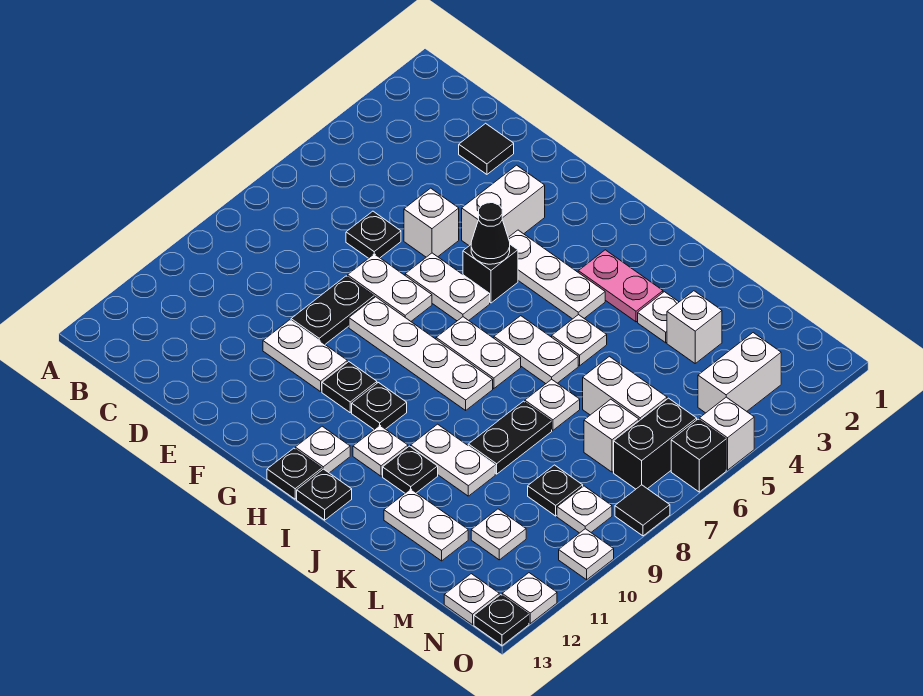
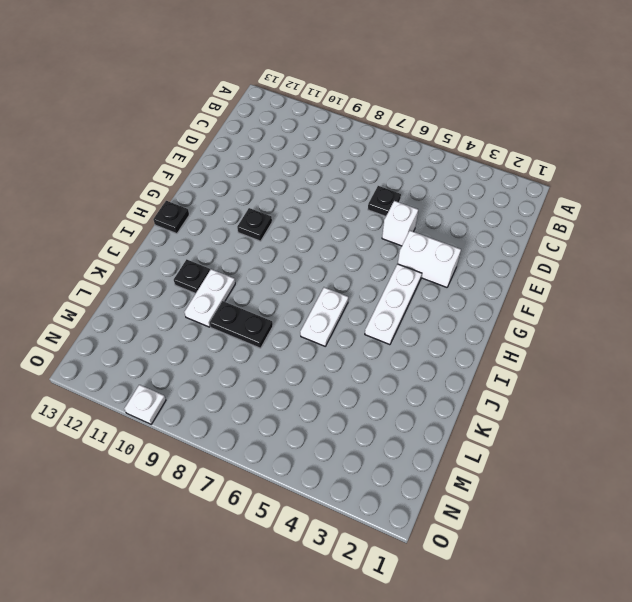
none -> black 1x1 tile [459,123,514,174]
none -> white 1x2 plate [347,254,432,321]
none -> black 1x2 plate [291,276,374,344]
none -> white 1x2 plate [263,320,347,392]

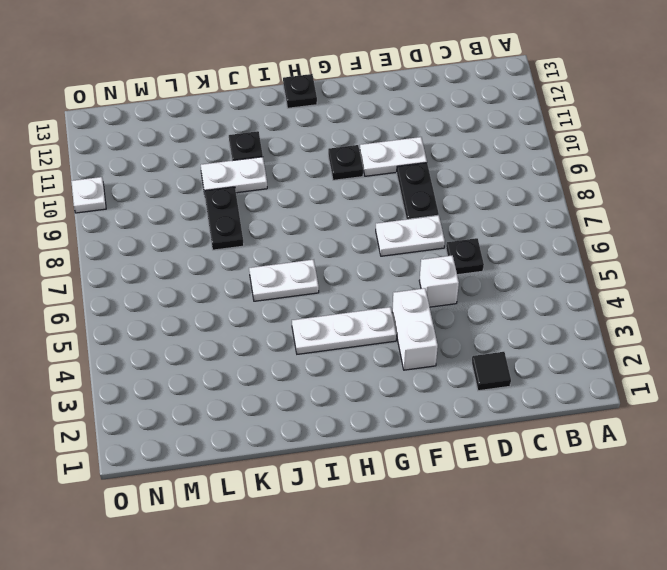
none -> white 1x2 plate [405,253,490,321]
none -> white 1x4 plate [349,297,493,410]
none -> black 1x1 brick [463,245,518,303]
none -> white 1x2 plate [436,317,521,389]

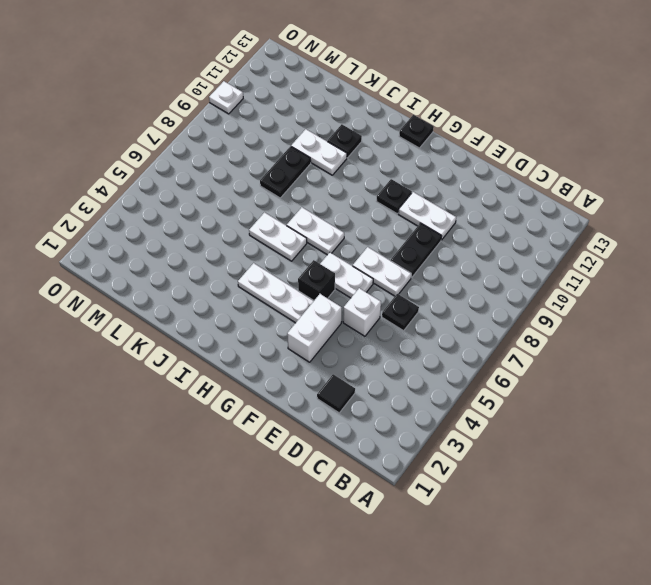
none -> white 1x4 plate [349,297,493,410]
none -> black 1x1 plate [352,383,407,429]
none -> white 1x1 plate [295,426,350,473]
none -> pink 1x2 plate [578,250,663,322]

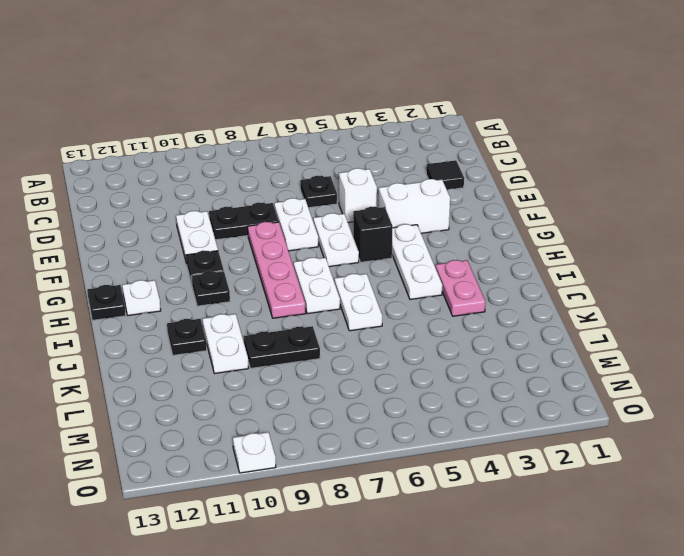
pink 1x4 plate [248,222,306,318] -> white 1x4 plate [349,297,493,410]
none -> white 1x1 plate [353,425,408,476]
none -> black 1x1 plate [297,469,352,520]
none -> white 1x1 plate [552,315,607,366]
none -> white 1x1 plate [638,292,679,343]

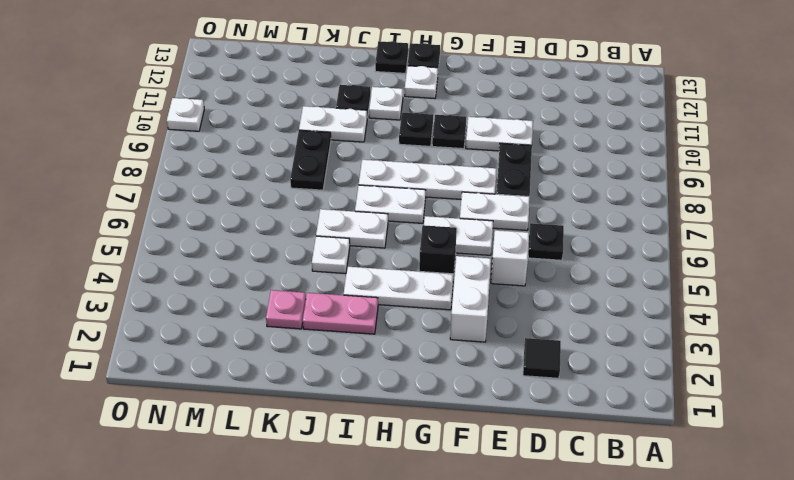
pink 1x1 plate [266,290,306,329] -> white 1x1 plate [638,292,679,343]
none -> white 1x1 plate [525,379,580,430]
none -> white 1x2 plate [384,489,468,561]
none -> white 1x1 brick [667,291,722,363]
none -> white 1x2 brick [583,356,667,421]

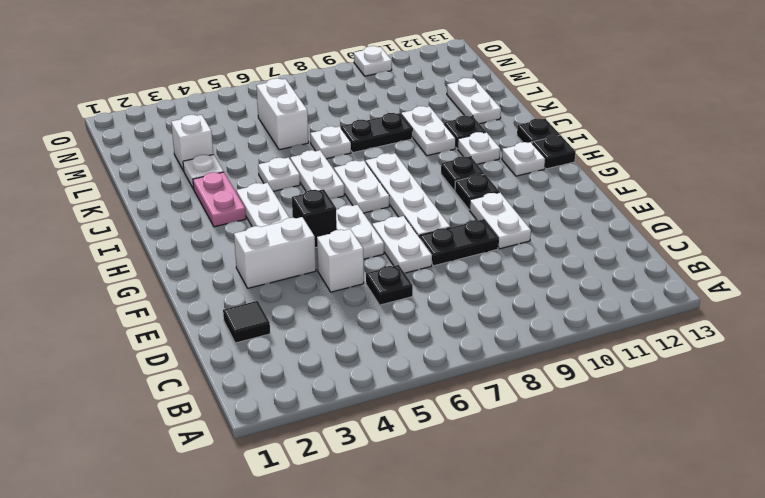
none -> white 1x1 brick [584,399,639,472]
none -> black 1x1 plate [528,465,583,516]
none -> white 1x1 plate [471,509,526,560]
none -> white 1x2 brick [698,333,781,413]

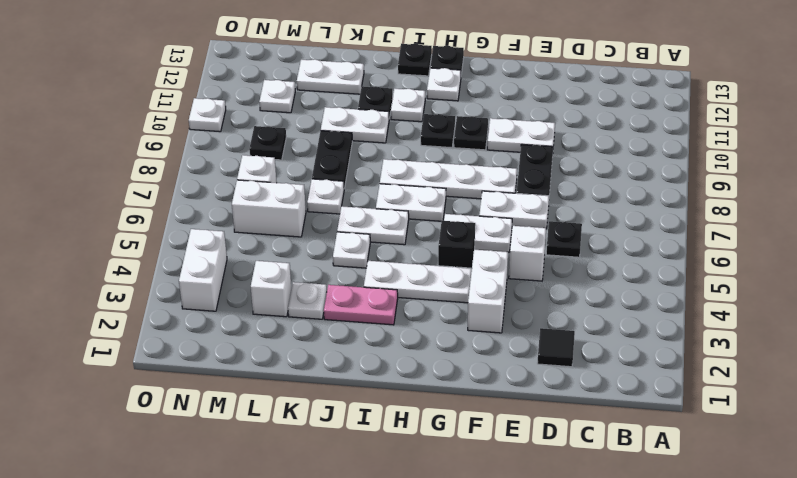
none -> black 1x2 brick [614,398,697,489]
none -> white 1x1 plate [557,486,612,533]
none -> white 1x1 plate [444,574,499,625]
none -> white 1x1 brick [699,397,754,470]

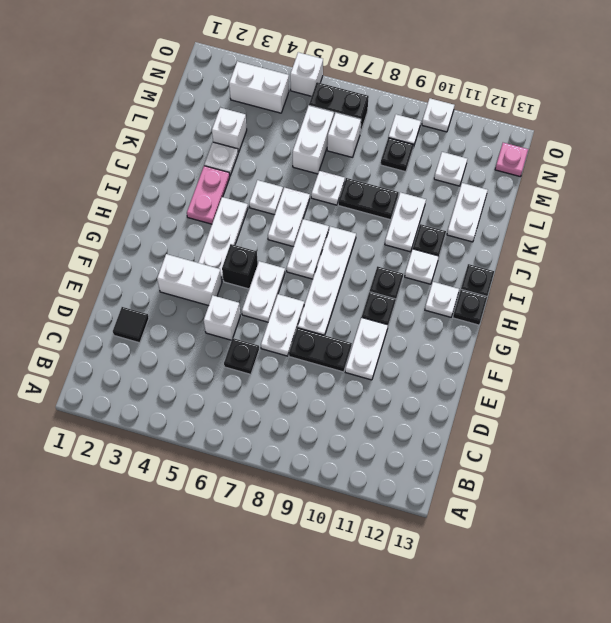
pink 1x1 plate [495,143,528,177] -> white 1x1 plate [444,574,499,625]
none -> black 1x1 brick [671,419,726,492]
none -> black 1x1 tile [615,485,670,536]
none -> white 1x1 plate [502,573,557,623]
none -> black 1x1 plate [474,595,529,645]

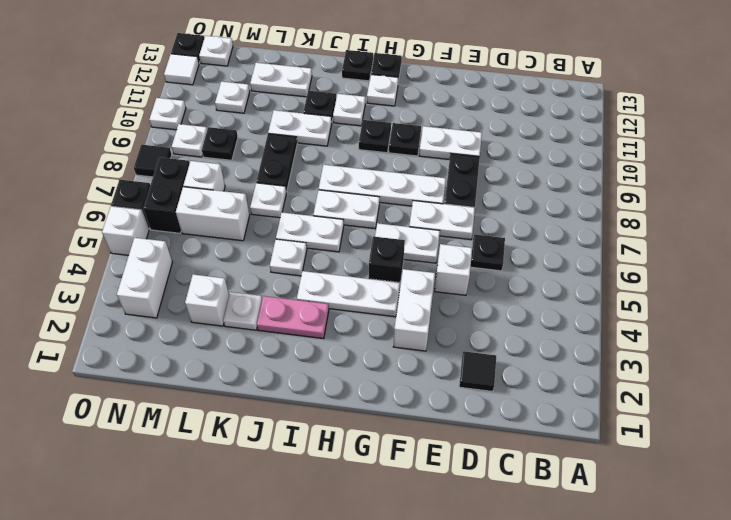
white 1x1 tile [164,54,199,85] -> white 1x1 plate [502,573,557,623]
none -> black 1x1 cone [471,203,510,264]

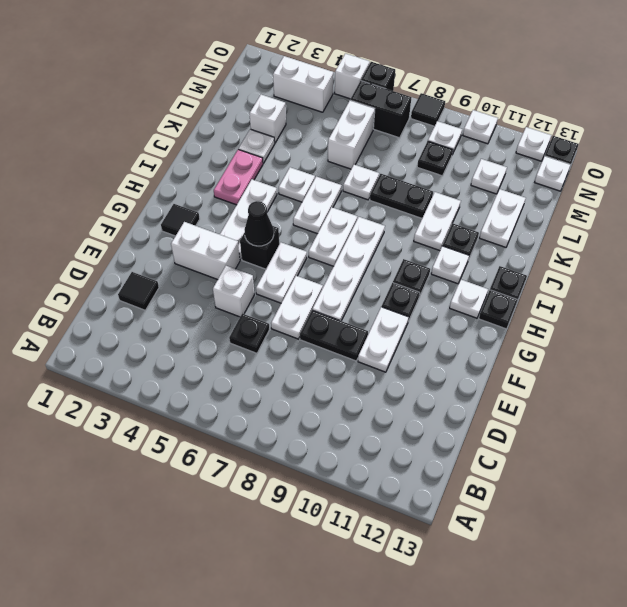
black 1x1 tile [161,204,200,236] -> none
none -> white 1x1 brick [584,399,639,472]

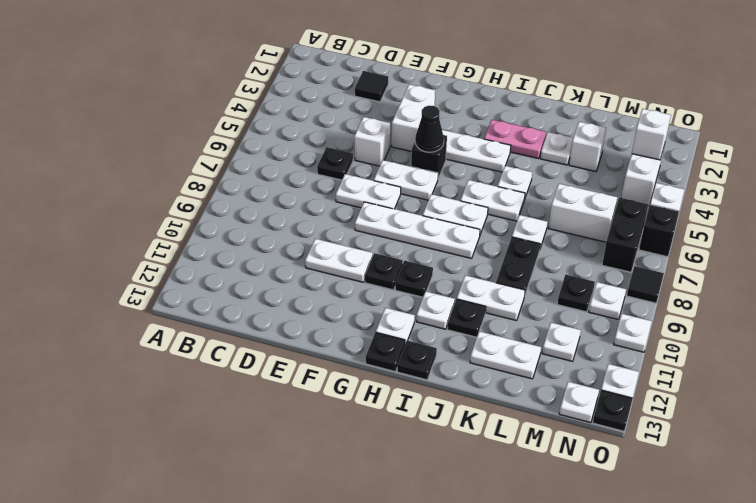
white 1x1 brick [632,109,671,160] -> white 1x1 brick moved to [584,399,639,472]
none -> black 1x2 plate [291,276,374,344]

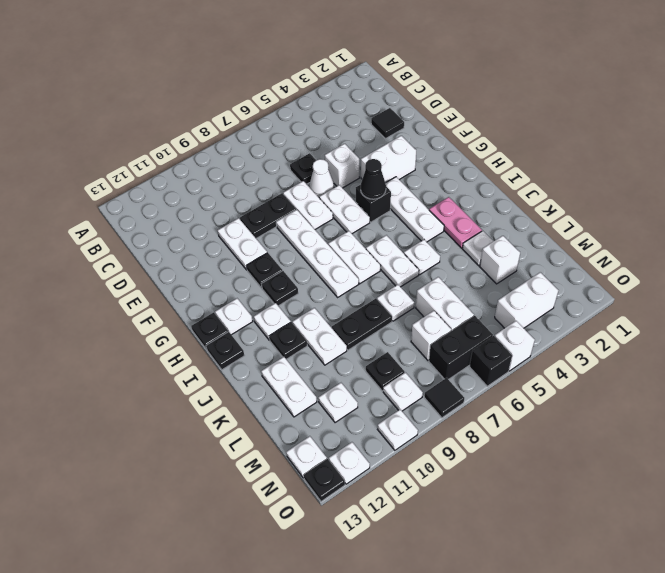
white 1x1 cone [310,159,334,197] -> none

